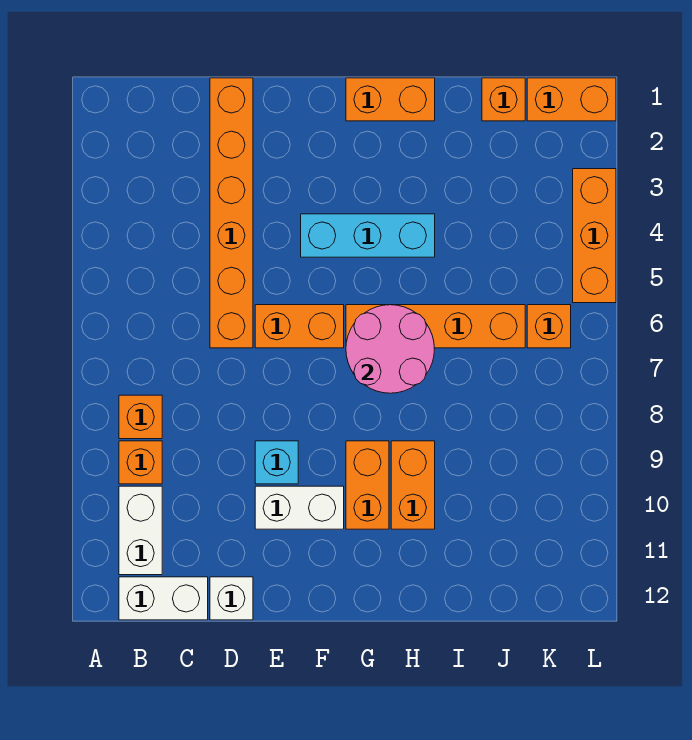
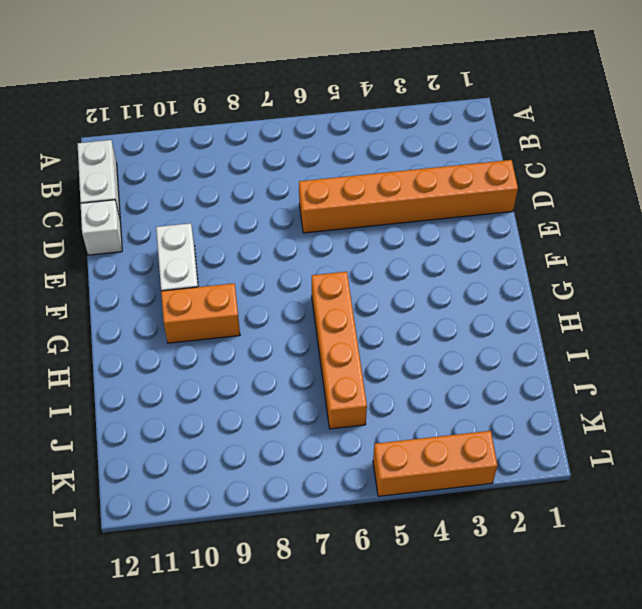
none -> orange 1x1 brick [119,395,162,439]
none -> orange 1x1 brick [119,441,162,484]
none -> white 1x2 brick [119,486,162,575]

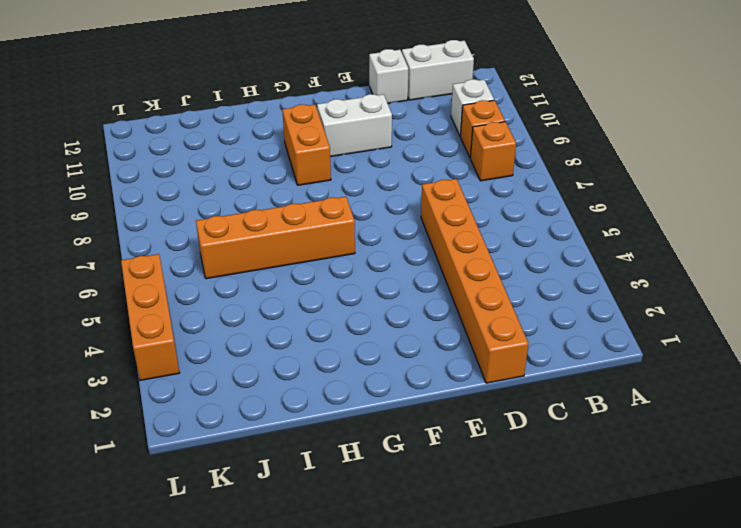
white 1x1 brick [451,79,494,137] -> white 1x2 brick [119,486,162,575]
none -> orange 1x2 brick [255,305,344,348]
none -> cyan 1x1 brick [255,441,298,484]
none -> cyan 1x3 brick [301,214,435,257]

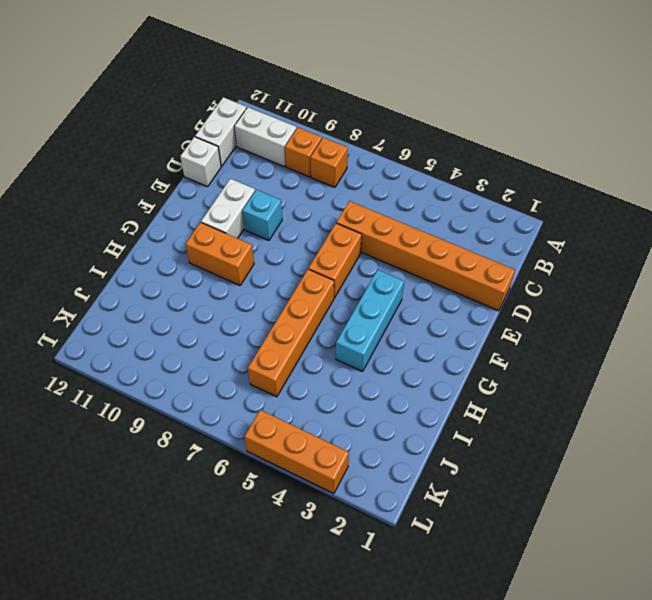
none -> orange 1x2 brick [346,78,435,121]
none -> orange 1x2 brick [391,441,435,529]
none -> orange 1x1 brick [482,78,525,121]

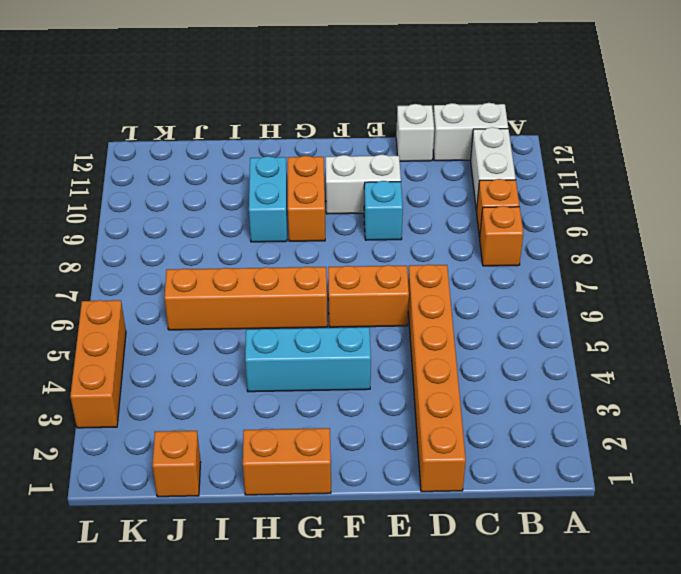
cyan 1x2 brick [249,156,287,242] -> orange 1x2 brick [391,441,435,529]
none -> orange 1x2 brick [527,78,616,121]
none -> orange 1x1 brick [527,305,571,348]
none -> pink 2x2 round brick [346,305,434,393]

